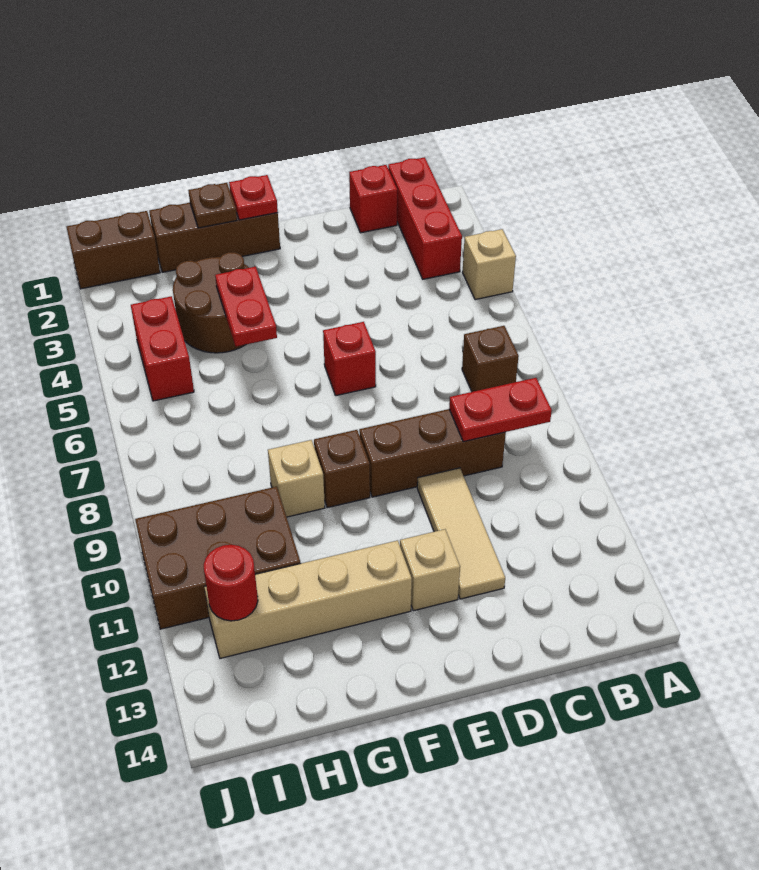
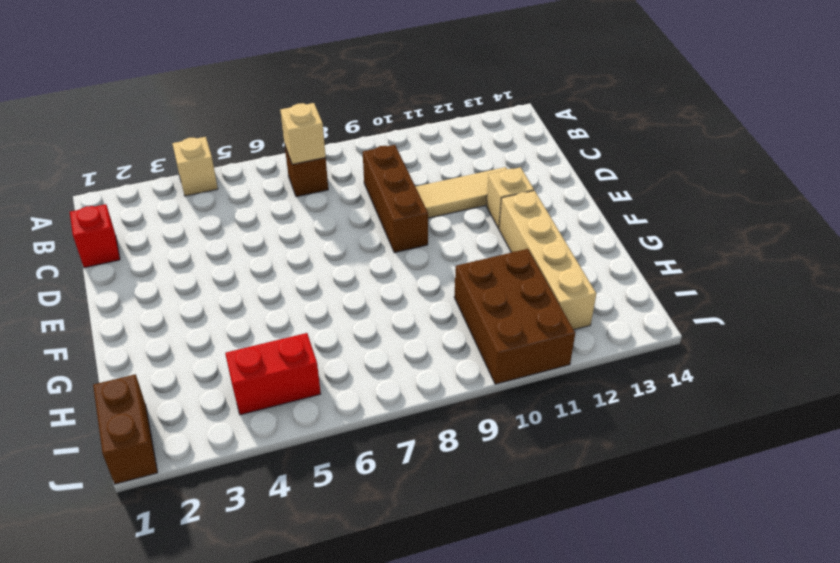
tan 1x1 brick [280,103,326,164] -> tan 1x1 brick moved to [268,440,325,517]
none -> red 1x3 brick [388,157,462,279]
none -> red 1x1 brick [323,322,376,396]
none -> brown 1x3 brick [149,203,280,272]

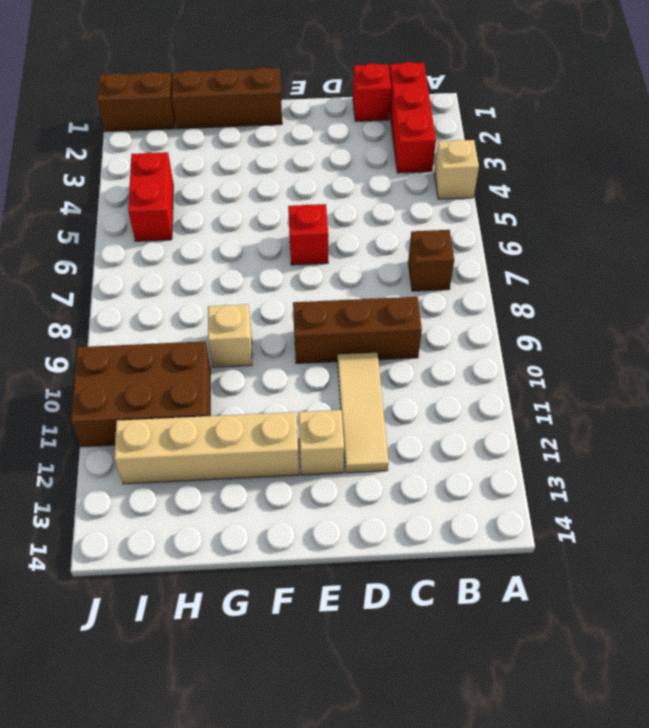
none -> brown 1x1 brick [314,430,370,508]
none -> brown 2x2 round brick [173,252,249,353]
none -> red 1x2 plate [449,378,552,442]

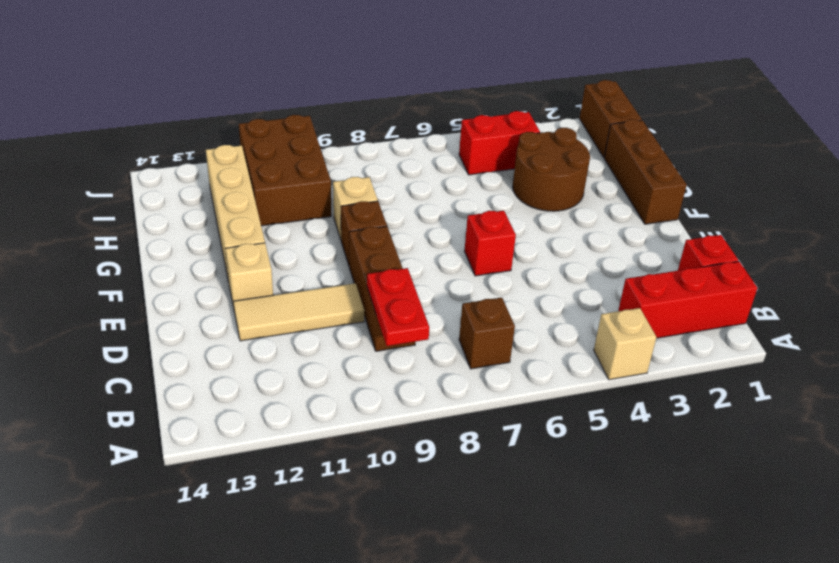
none -> red 1x1 plate [229,175,278,220]
none -> brown 1x1 plate [188,183,237,228]
none -> red 1x2 plate [215,267,277,347]

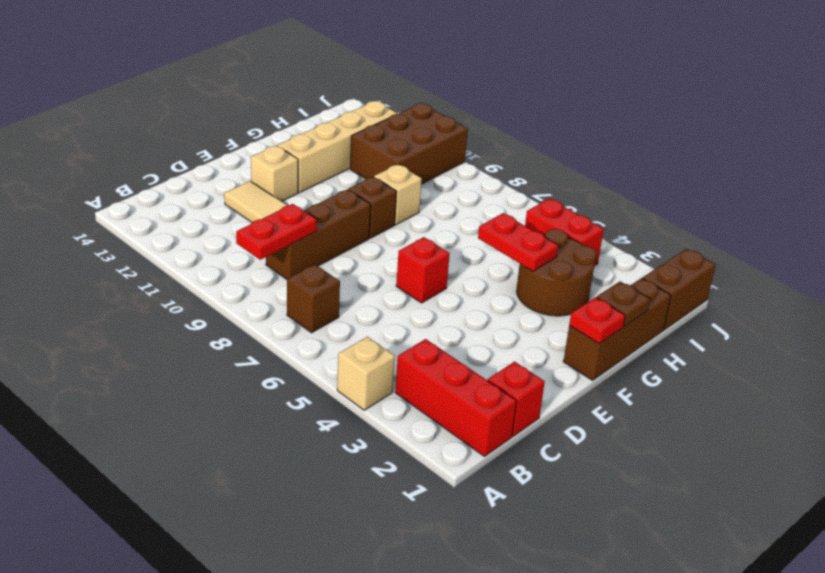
none -> red 1x1 round brick [204,545,258,621]

